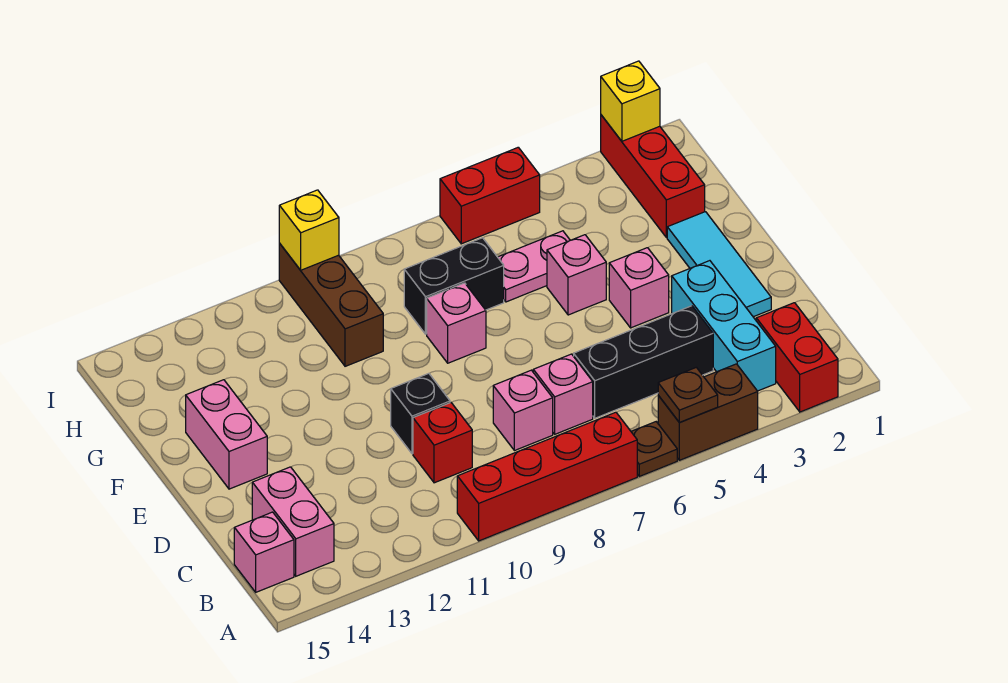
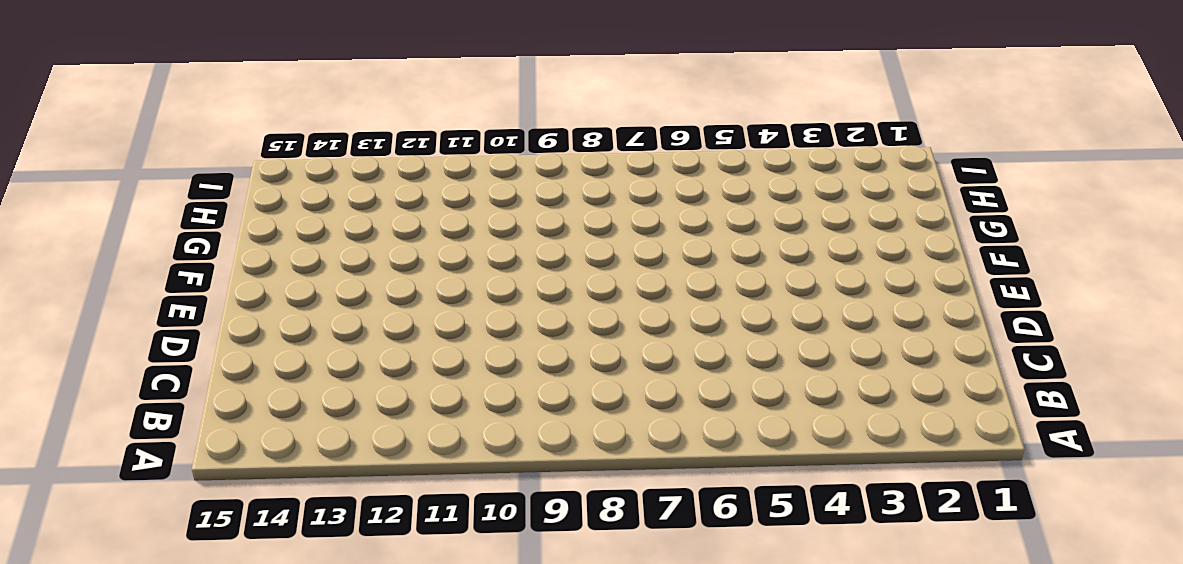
none -> red 1x2 brick [756,303,838,412]
none -> brown 1x2 brick [658,364,758,460]
none -> brown 1x1 plate [631,422,677,476]

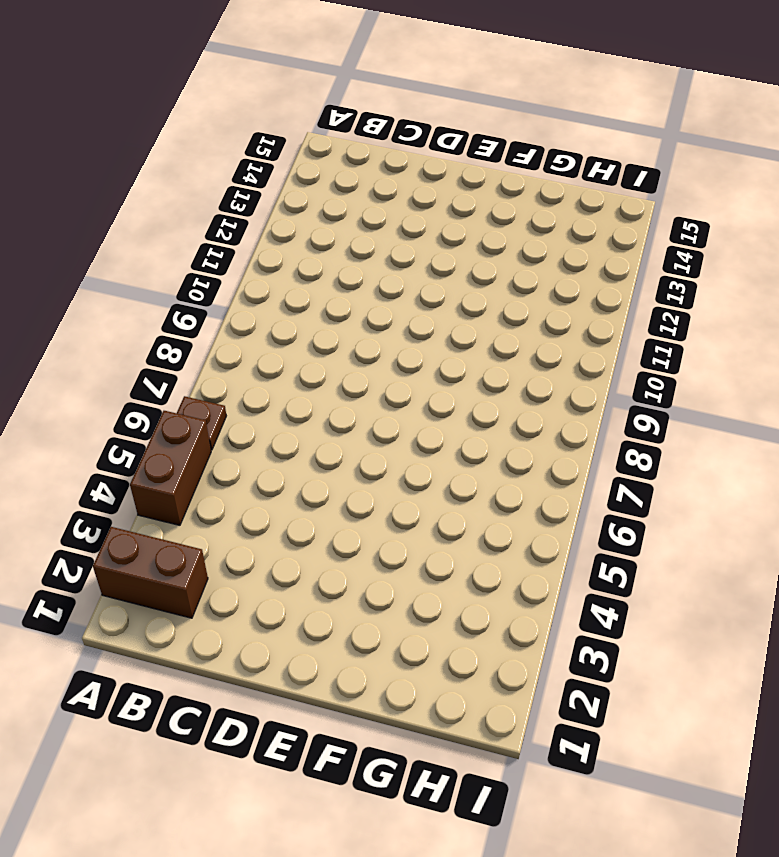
brown 1x2 brick [93,527,208,618] -> red 1x2 brick [756,303,838,412]
none -> red 1x4 brick [457,412,637,541]
none -> cyan 1x3 brick [672,261,776,391]
none -> pink 1x2 brick [252,467,334,576]

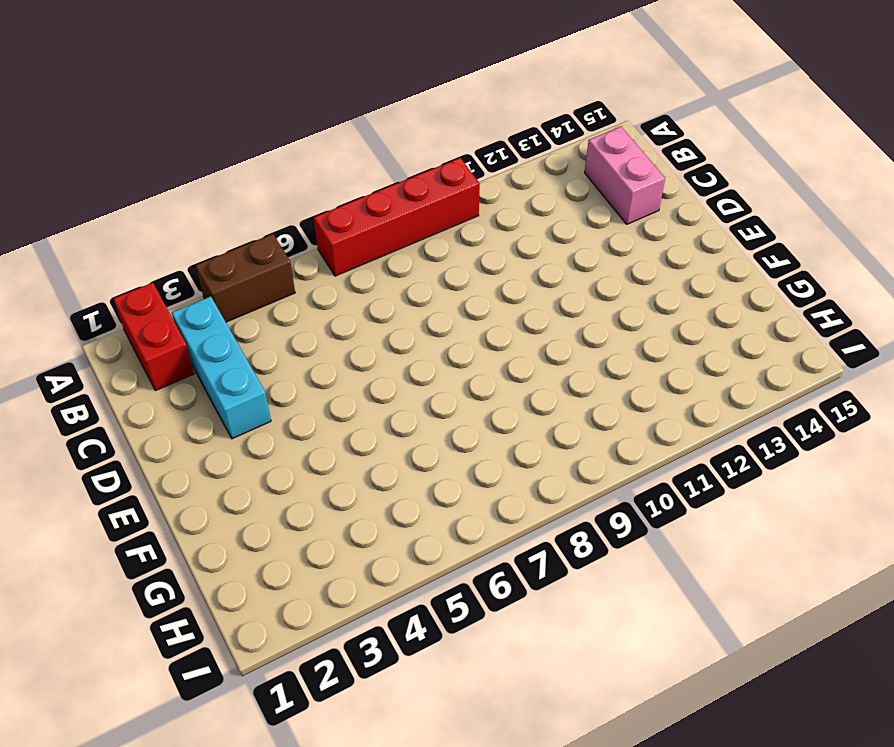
none -> brown 1x1 plate [631,422,677,476]
none -> pink 1x1 brick [234,512,294,592]
none -> black 1x3 brick [574,306,713,418]

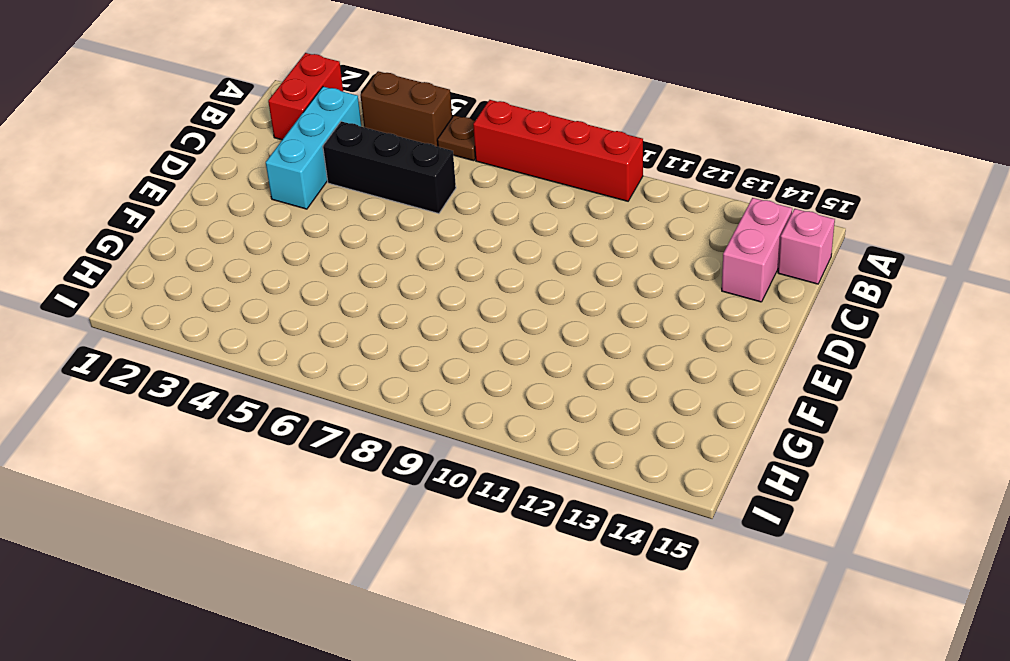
none -> pink 1x1 brick [533,354,593,434]
none -> pink 1x1 brick [493,370,553,451]
none -> red 1x1 brick [413,403,472,483]

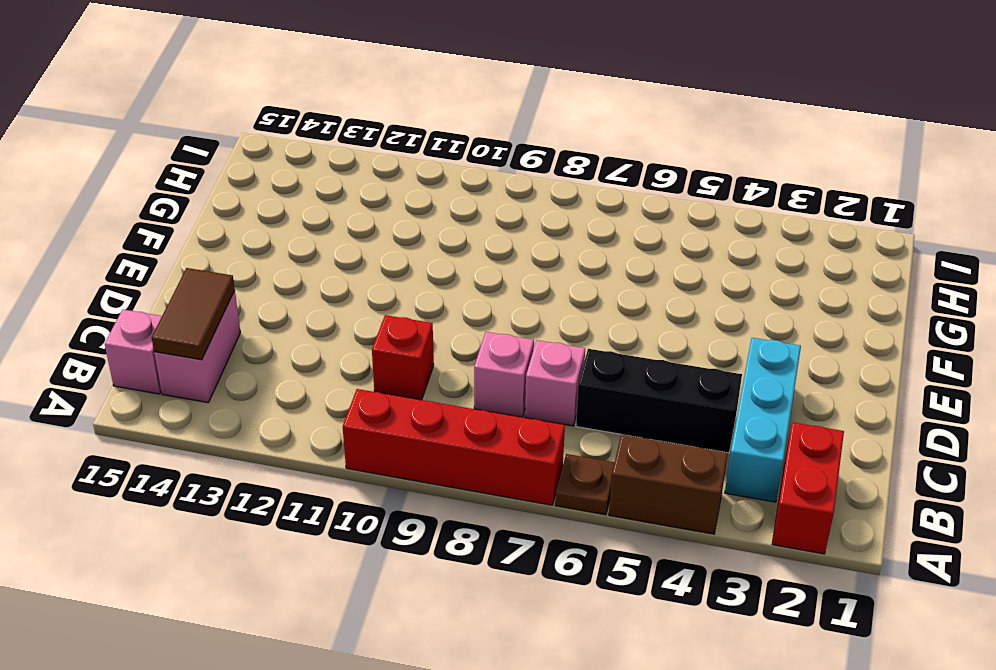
brown 1x2 tile [152,268,235,360] -> none
none -> cyan 1x3 tile [667,212,771,317]
none -> black 1x1 brick [391,373,450,454]
none -> pink 1x1 brick [609,248,669,328]

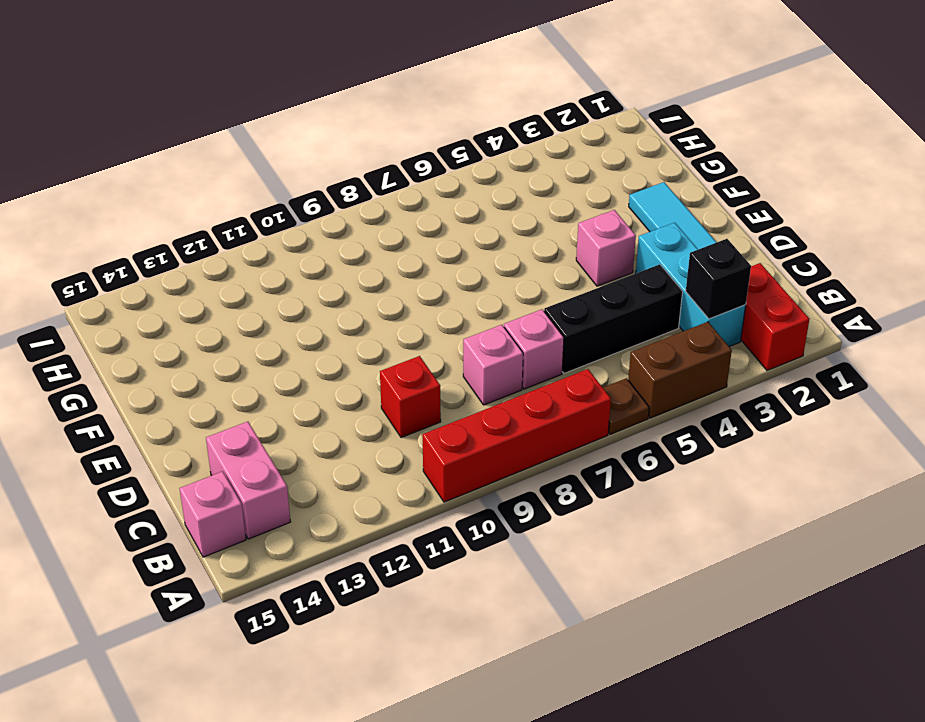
black 1x1 brick [686,239,751,319] -> black 1x1 brick moved to [391,373,450,454]
none -> pink 1x2 brick [186,380,267,489]
none -> pink 1x1 brick [547,235,606,315]
none -> pink 1x1 brick [427,283,486,363]

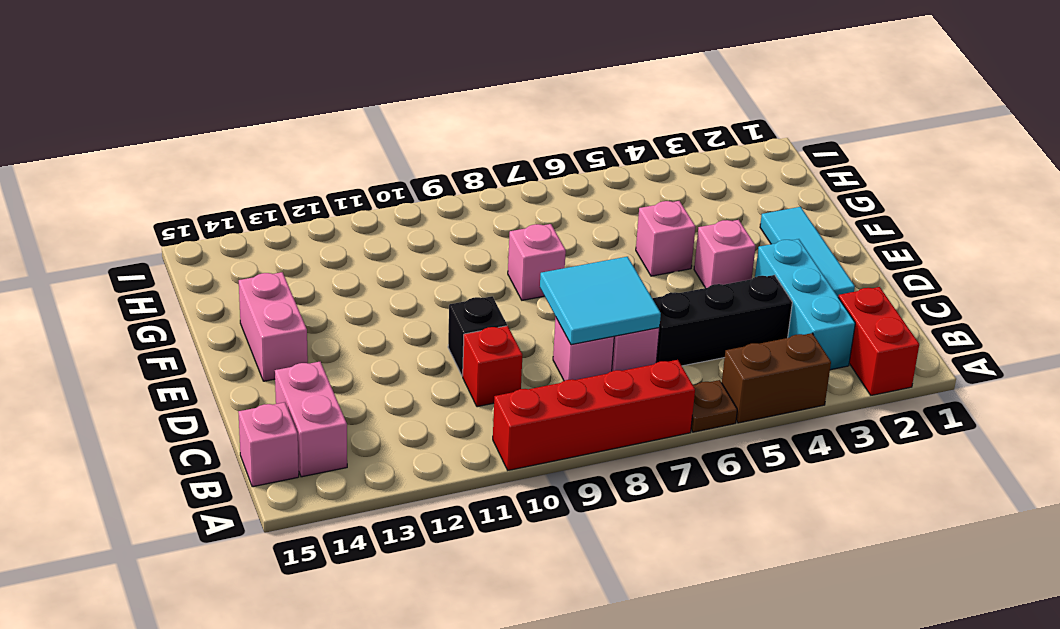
cyan 2x2 tile [540,257,661,345] -> none
none -> red 1x3 brick [601,115,705,237]
none -> pink 1x2 plate [498,231,570,302]
none -> black 1x2 brick [404,238,504,334]

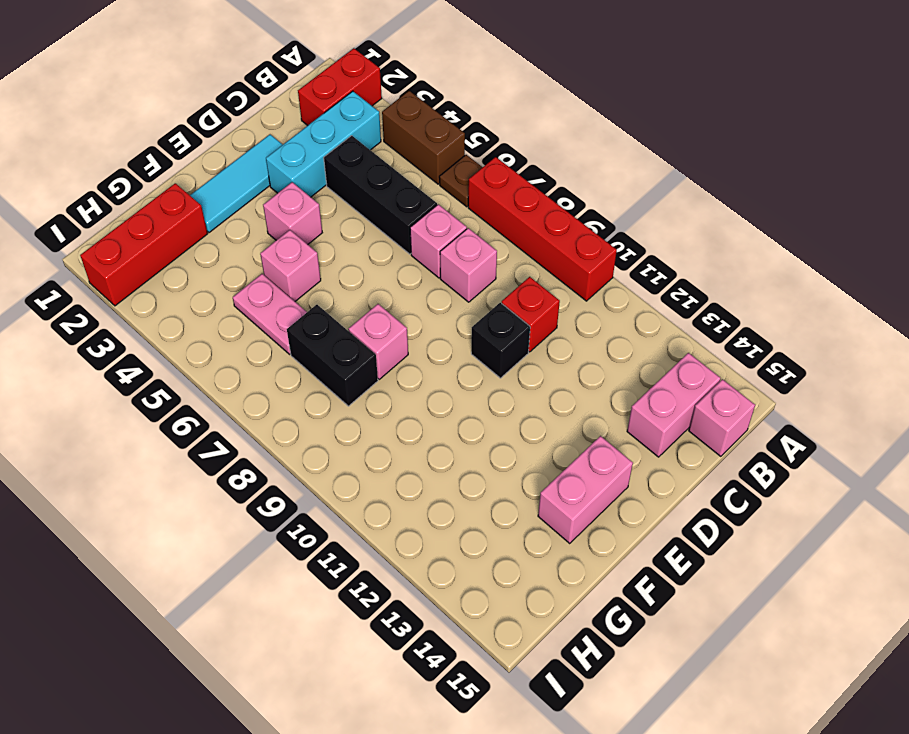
none -> brown 1x3 brick [279,244,383,366]
none -> red 1x2 brick [440,147,540,244]
none -> brown 1x1 plate [658,367,718,423]

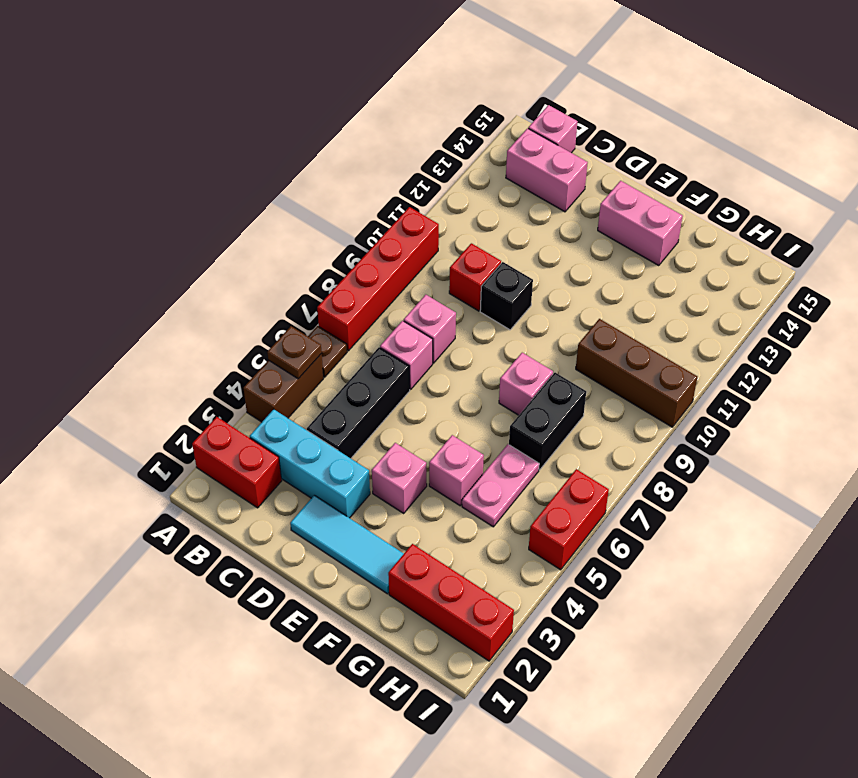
none -> yellow 1x1 brick [601,61,660,141]
none -> yellow 1x1 brick [279,190,339,270]

